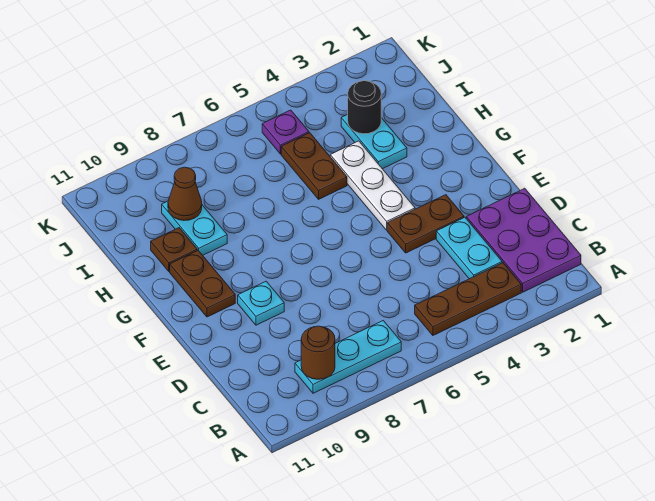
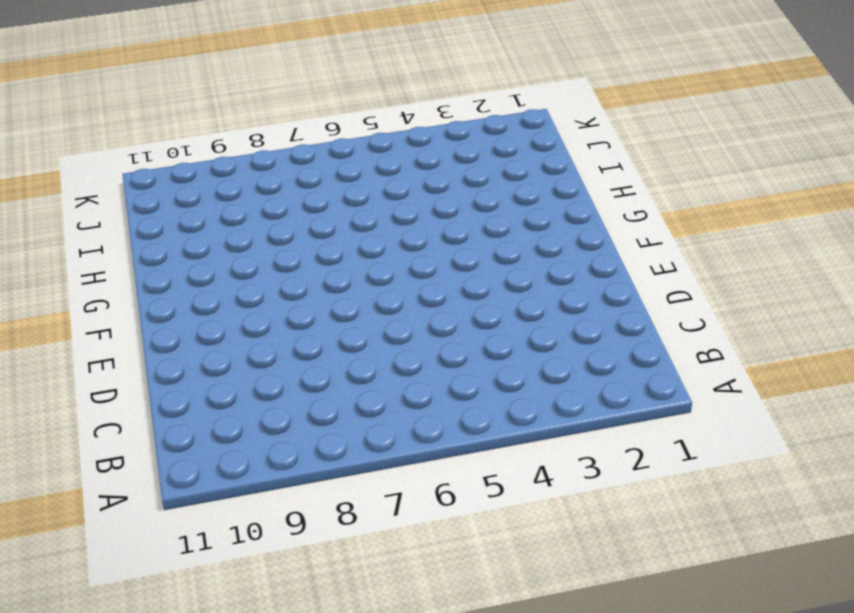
none -> purple 2x3 plate [466,188,581,292]
none -> brown 1x3 plate [415,263,521,335]
none -> cyan 1x3 plate [295,321,401,393]

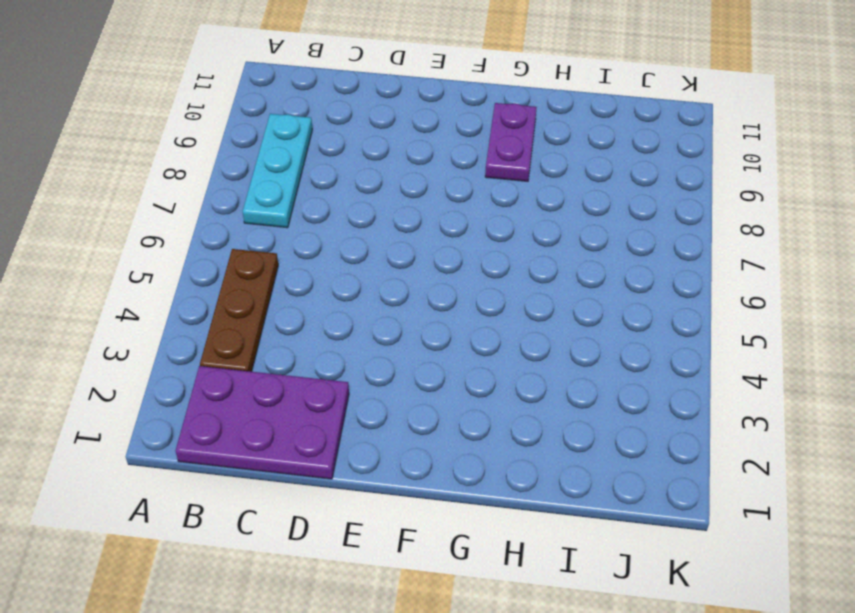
purple 1x2 plate [485,103,537,181] -> brown 1x2 plate [170,250,235,317]
none -> cyan 1x2 plate [436,217,502,279]
none -> brown 1x2 plate [387,195,464,253]
none -> cyan 1x1 plate [238,281,284,325]

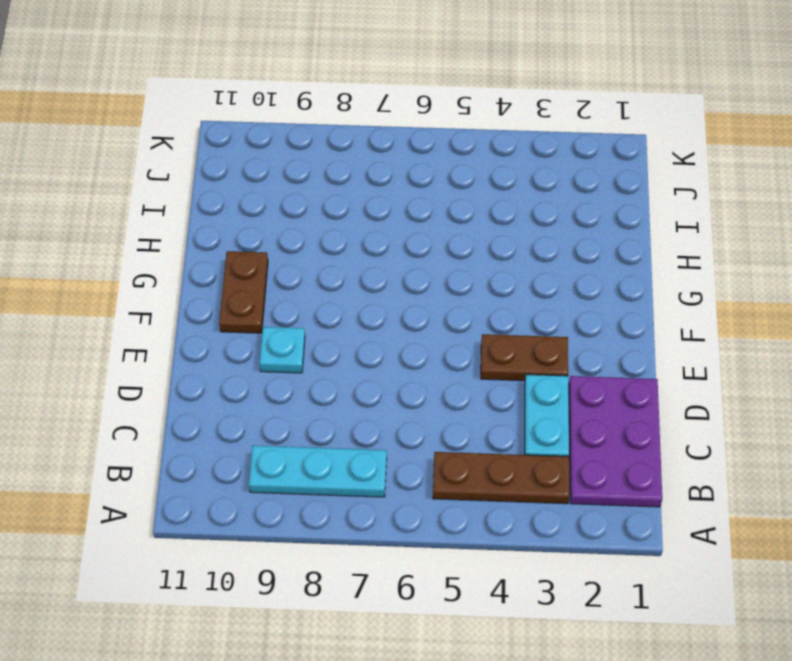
none -> white 1x3 plate [330,141,415,230]
none -> cyan 1x2 plate [341,114,407,169]
none -> brown 1x2 plate [281,133,347,199]

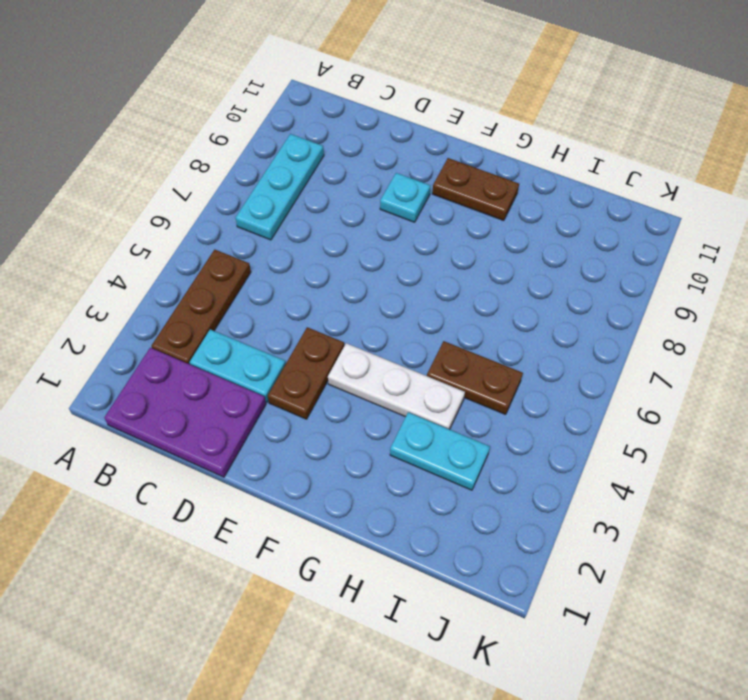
none -> cyan 1x2 plate [162,201,227,255]
none -> brown 1x1 plate [151,228,197,271]
none -> purple 1x1 plate [262,110,309,154]

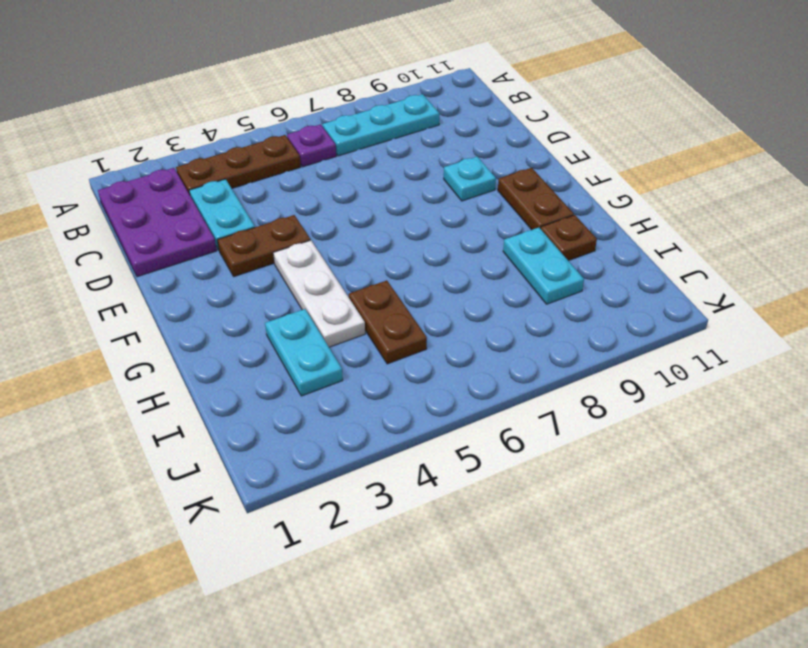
purple 1x1 plate [287,124,336,167] -> purple 1x1 plate moved to [262,110,309,154]
none -> brown 1x1 round brick [301,326,335,379]
none -> black 1x1 round brick [348,81,381,134]
none -> brown 1x1 cone [168,167,202,220]

